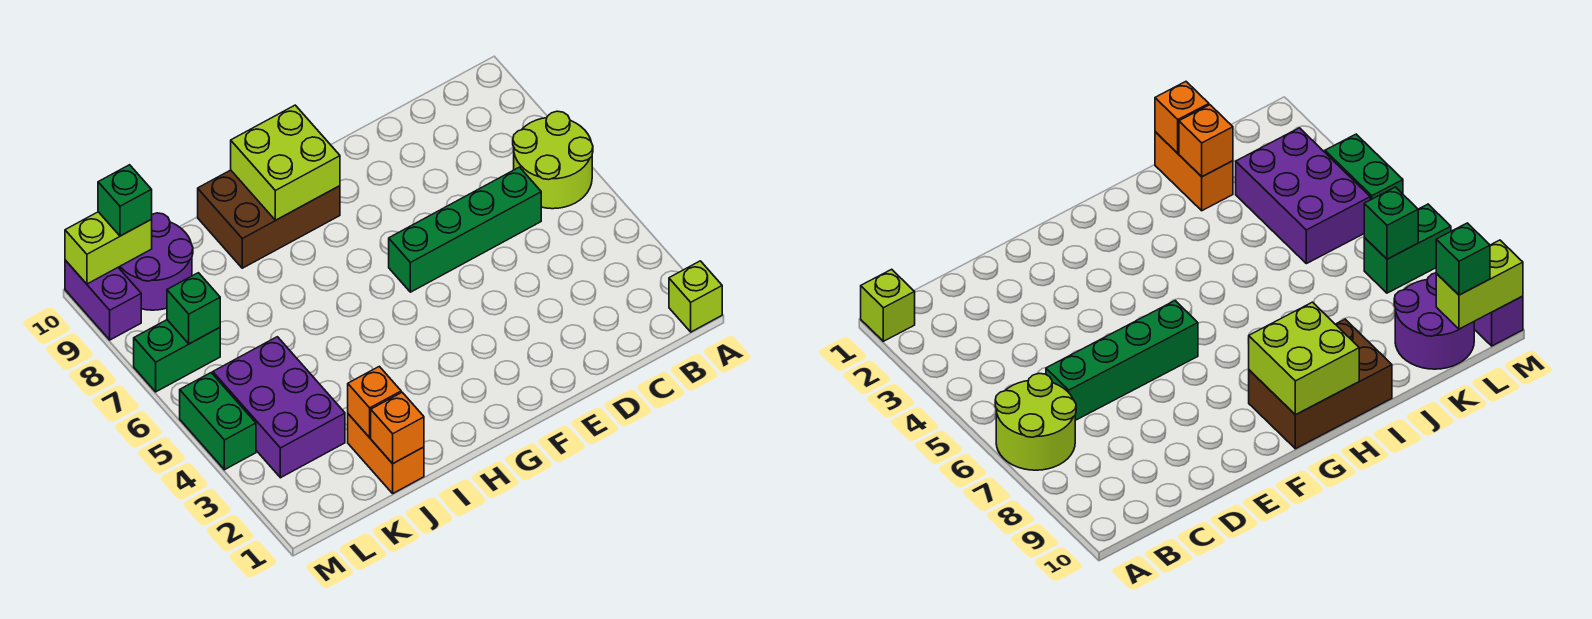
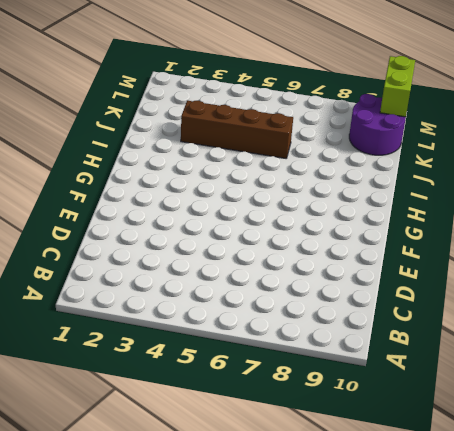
brown 1x4 brick [181,101,293,158] -> none
none -> lime 1x1 brick [669,261,722,332]
none -> lime 2x2 round brick [513,111,593,209]
none -> green 1x4 brick [389,167,541,292]

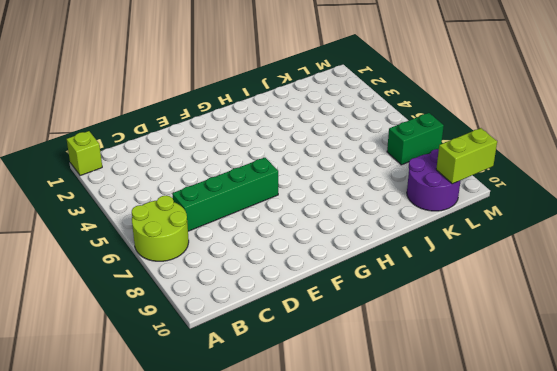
none -> brown 2x3 brick [198,170,340,268]
none -> orange 1x2 brick [348,414,424,493]
none -> purple 2x3 brick [213,337,345,478]

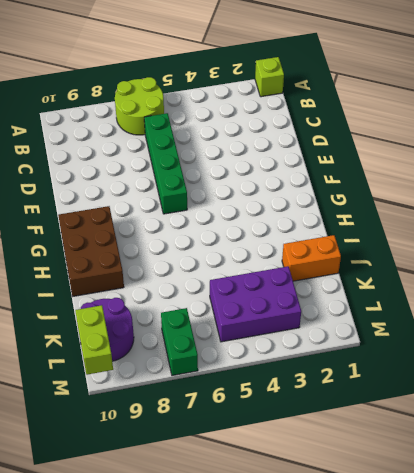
none -> green 1x2 brick [180,373,256,470]
none -> purple 1x2 brick [65,260,141,340]
none -> lime 2x2 brick [231,105,340,220]

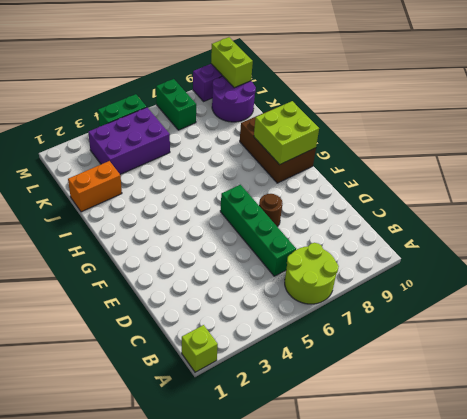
brown 1x1 round brick [259,194,282,227] -> none
none -> orange 1x1 brick [371,392,424,464]
none -> orange 1x1 brick [348,366,401,438]
none -> green 1x1 brick [167,273,220,344]

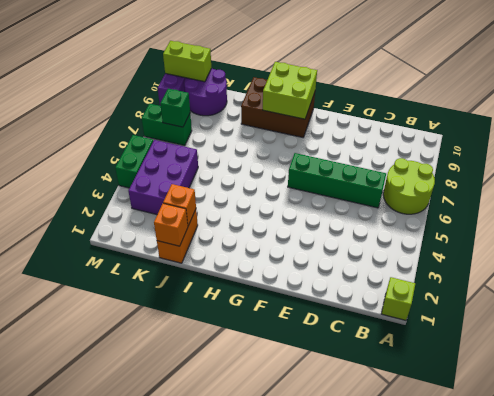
none -> green 1x1 brick [98,165,152,236]

